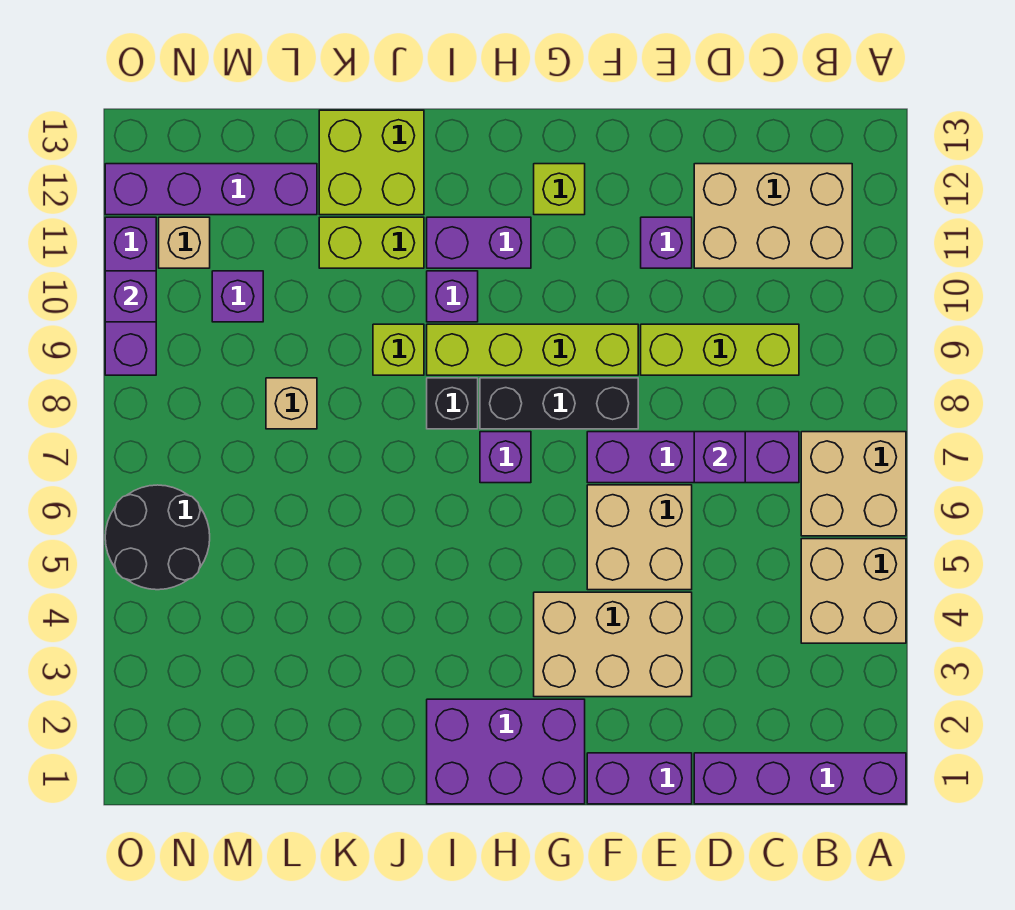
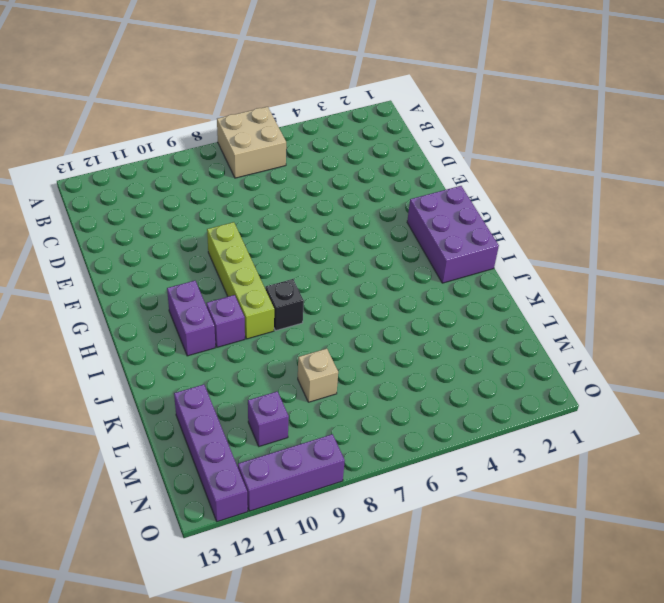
none -> purple 1x4 brick [694,753,906,804]
none -> tan 2x2 brick [801,539,906,643]
none -> tan 2x3 brick [694,164,852,268]

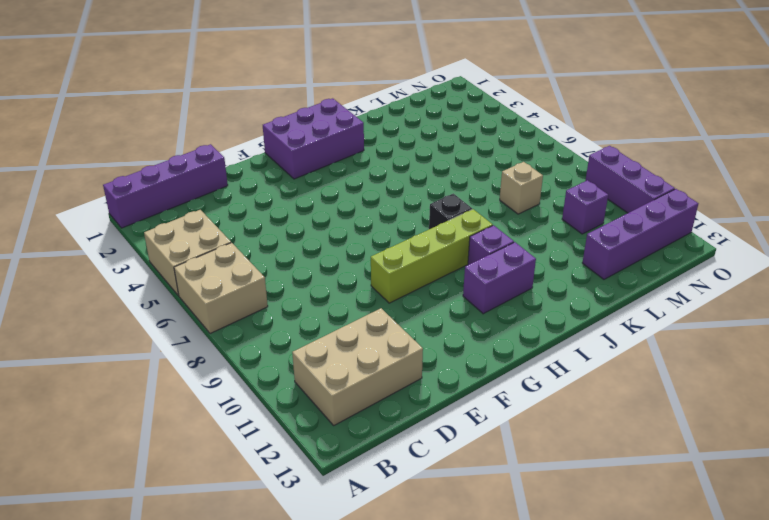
none -> purple 1x4 brick [587,432,799,483]
none -> lime 1x3 brick [641,324,799,375]
none -> purple 1x2 brick [587,753,692,804]

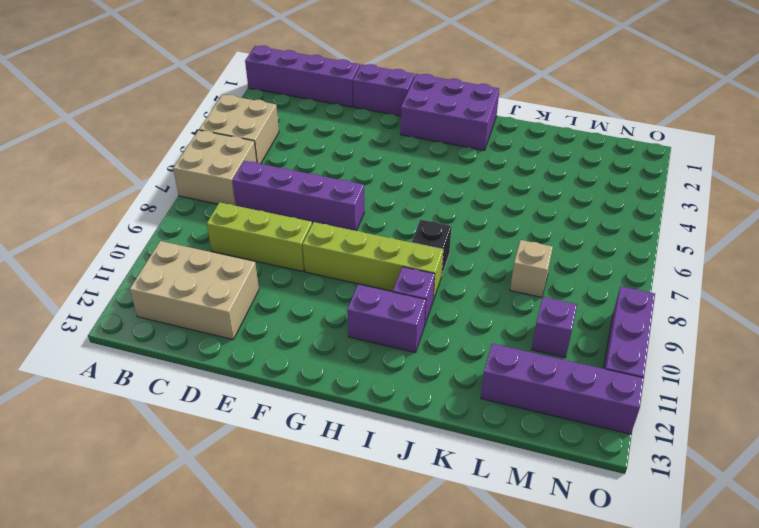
none -> tan 2x3 brick [534,592,692,697]
none -> tan 2x2 brick [587,485,692,590]
none -> purple 1x1 brick [641,217,692,268]

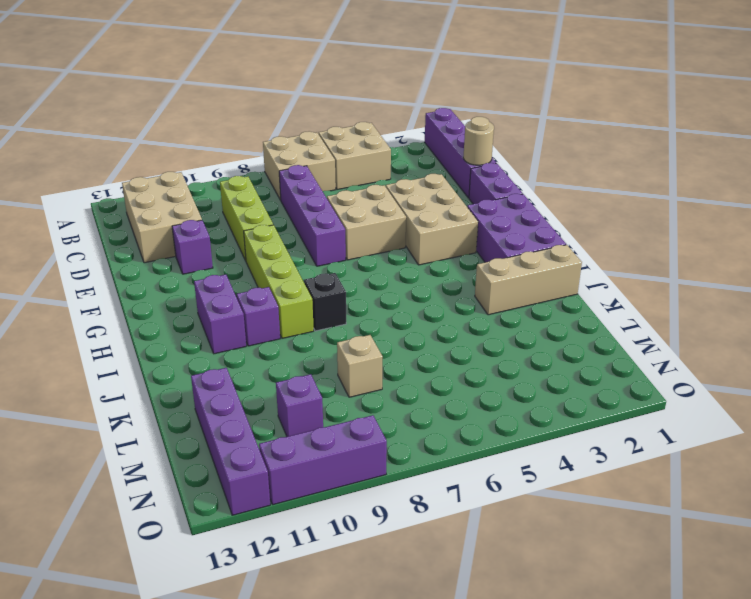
tan 1x1 round brick [463,117,494,165] -> none
tan 1x3 brick [475,245,582,315] -> none
none -> black 1x3 brick [480,378,638,429]
none -> lime 1x1 brick [534,164,585,215]
none -> purple 1x1 brick [480,432,531,483]

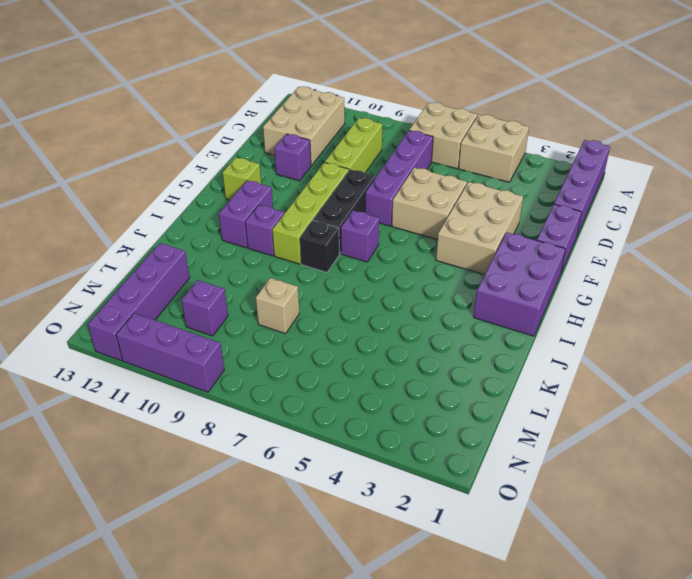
none -> lime 1x1 brick [373,324,424,375]
none -> lime 1x2 brick [319,217,424,268]
none -> lime 2x2 brick [319,110,424,215]

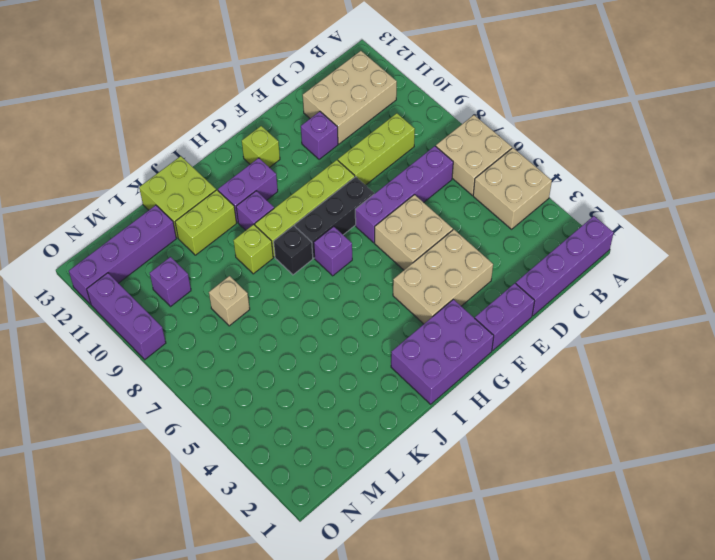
none -> black 2x2 round brick [105,485,210,590]
none -> tan 1x1 brick [159,217,210,268]
none -> purple 1x1 brick [694,432,745,483]

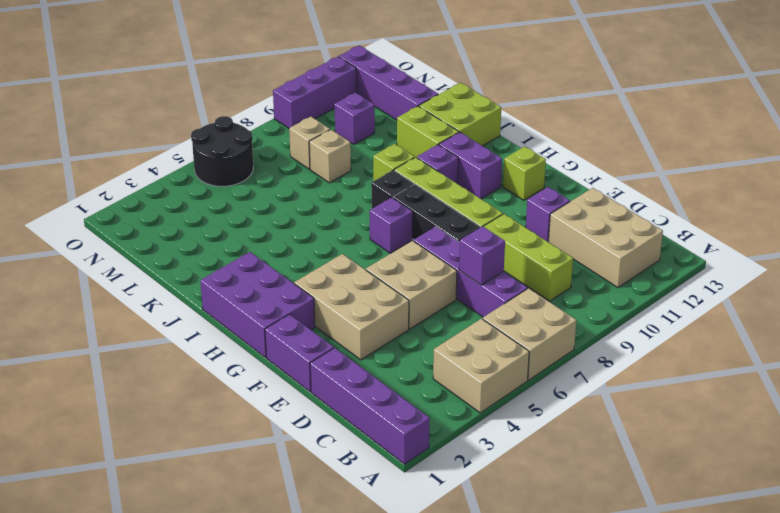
tan 1x1 brick [289,117,330,169] -> tan 1x1 brick moved to [159,217,210,268]
none -> purple 1x1 brick [105,271,156,322]

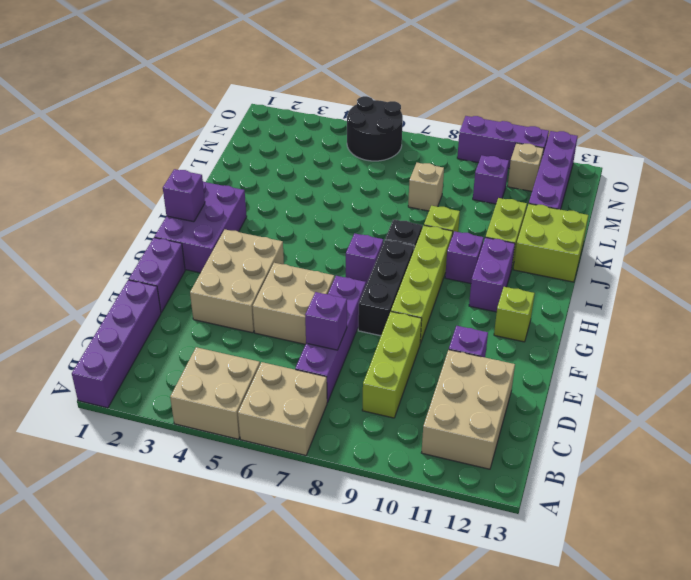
purple 1x1 brick [163,169,205,222] -> purple 1x1 brick moved to [105,271,156,322]

